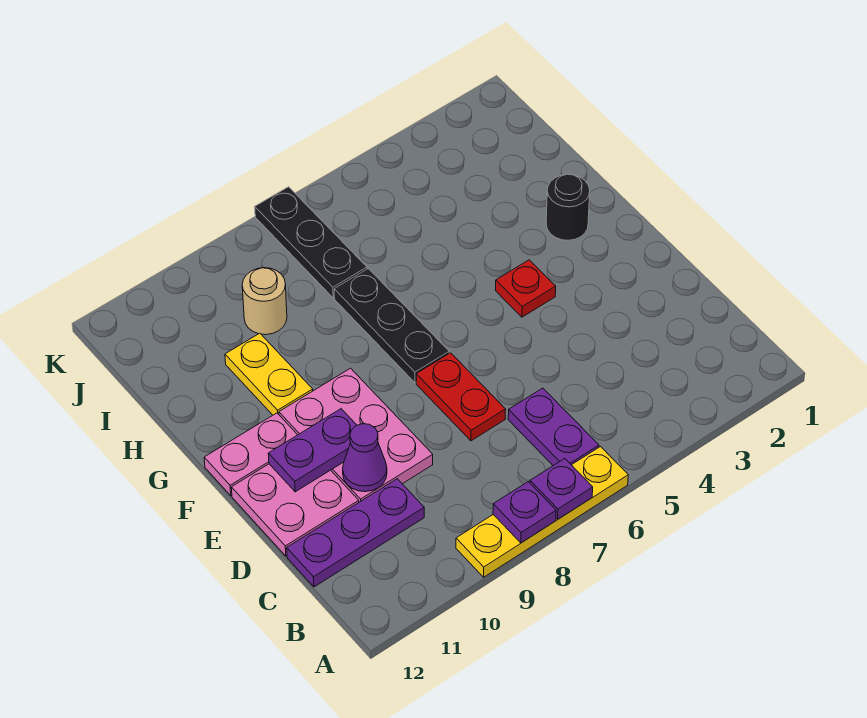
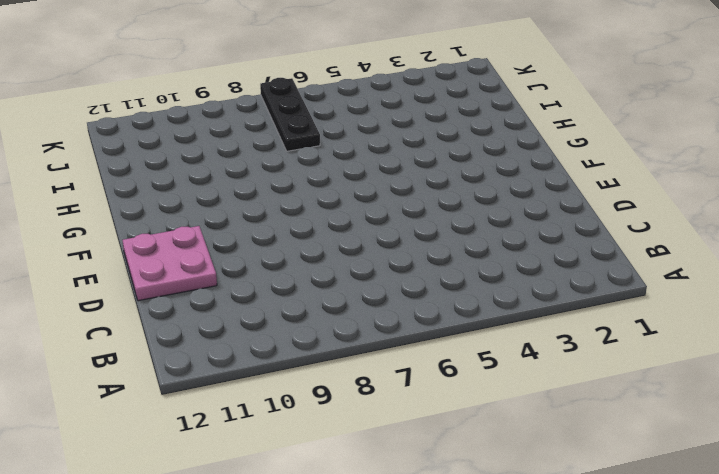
none -> yellow 1x4 plate [456,447,628,577]
none -> purple 1x2 plate [508,388,599,466]
none -> purple 1x3 plate [287,479,424,587]

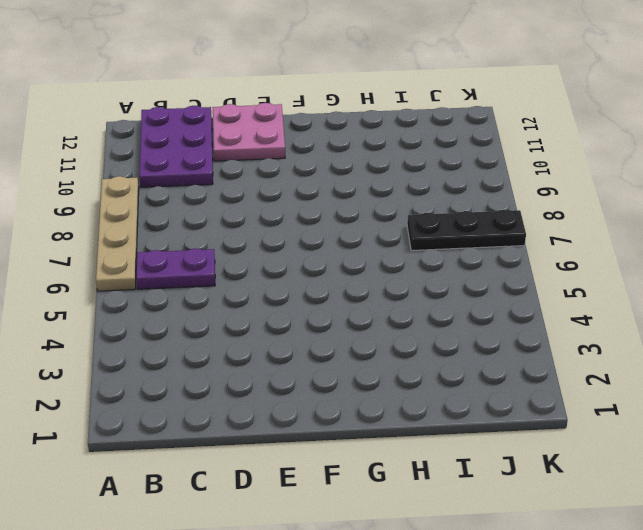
tan 1x4 plate [96,176,139,291] -> yellow 1x4 plate [456,447,628,577]
purple 2x3 plate [139,106,213,187] -> purple 1x3 plate [287,479,424,587]
none -> red 1x2 plate [416,353,506,441]
none -> pink 2x3 plate [279,368,433,502]
none -> red 1x1 plate [496,260,556,317]

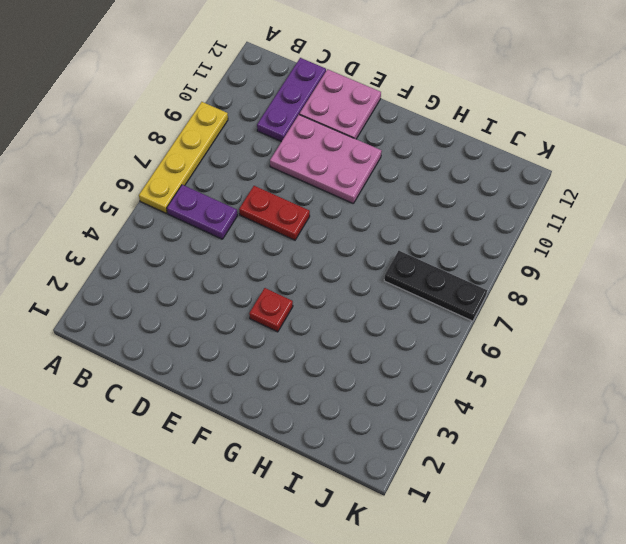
none -> black 1x3 plate [334,269,449,383]
none -> pink 1x2 plate [204,413,297,496]
none -> black 1x1 round brick [546,174,590,240]

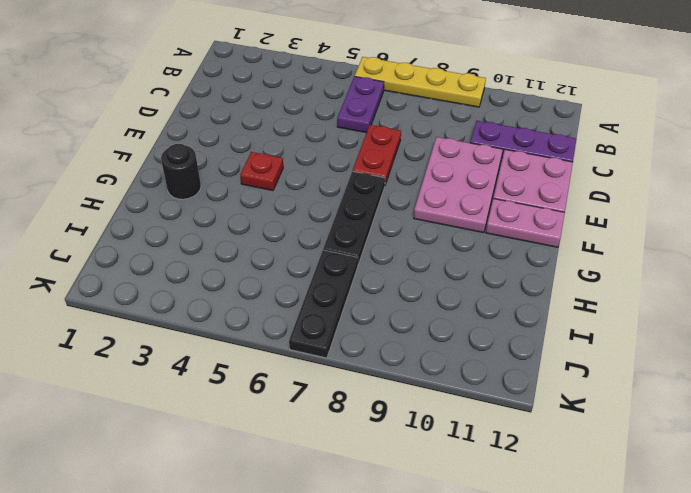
none -> yellow 1x2 plate [225,333,313,415]
none -> tan 1x1 round brick [242,268,287,335]
none -> purple 1x1 plate [530,459,593,519]

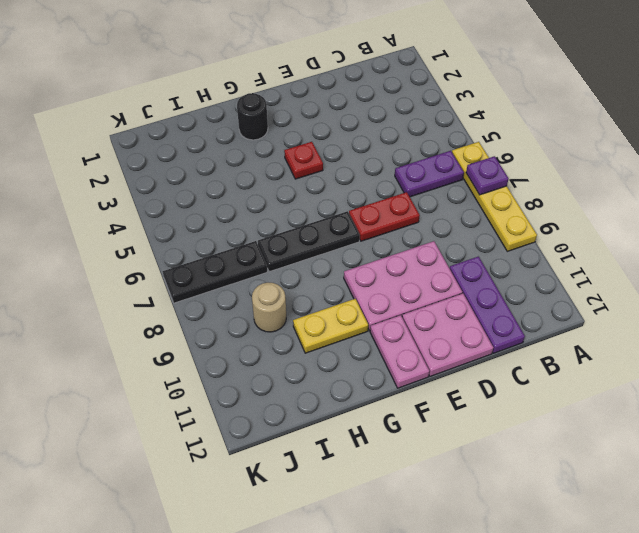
none -> purple 1x1 plate [493,482,556,543]
none -> purple 1x1 cone [343,424,387,492]
none -> purple 1x2 plate [268,409,357,492]

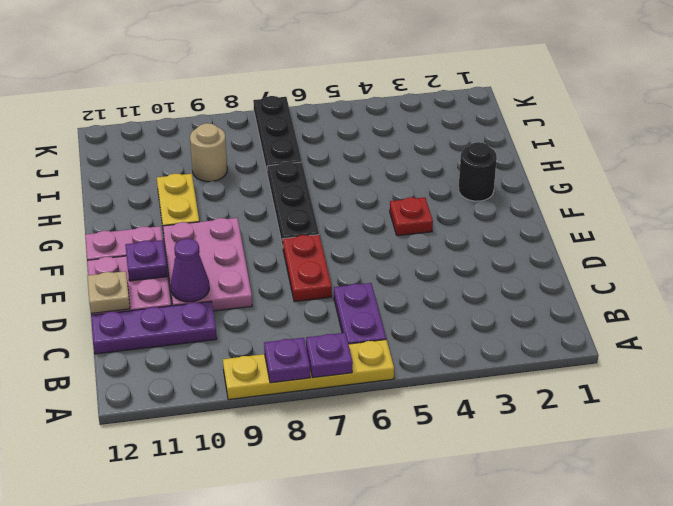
tan 1x1 plate [87,271,130,313] -> none
purple 1x1 plate [125,240,167,281] -> purple 1x2 plate [268,409,357,492]

